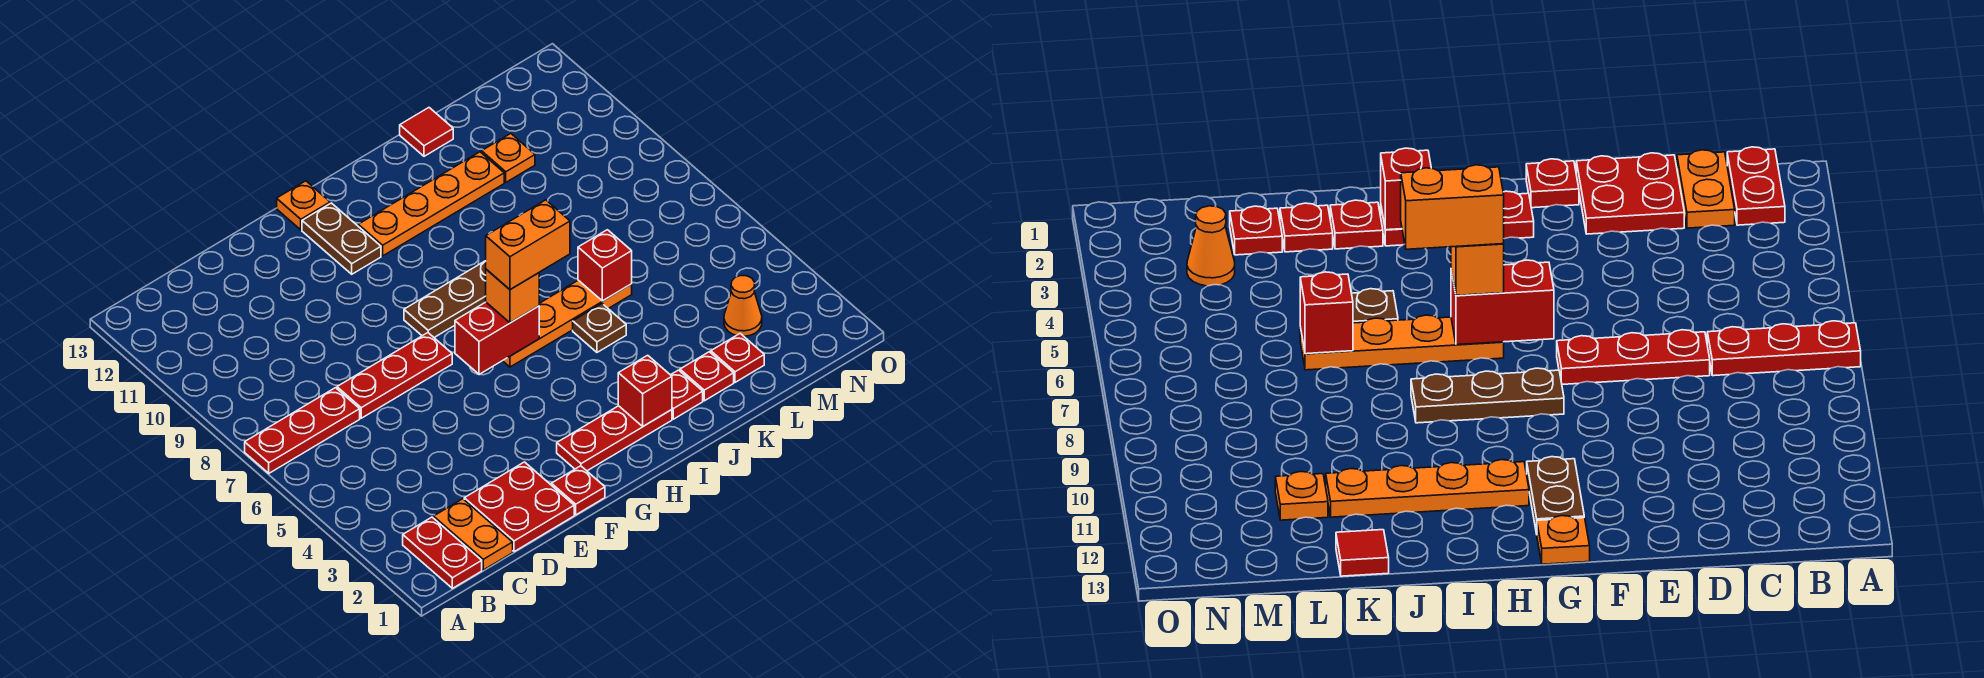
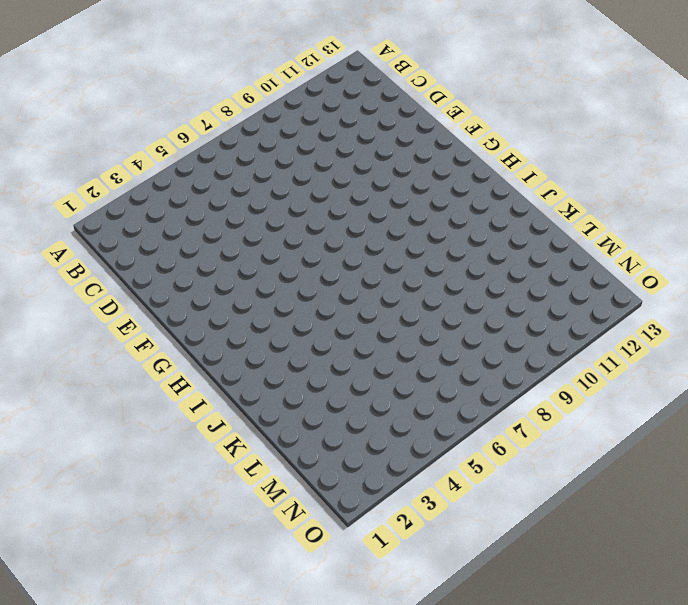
none -> red 1x3 plate [245,388,360,473]
none -> red 1x2 plate [403,517,482,588]
none -> orange 1x2 plate [434,499,513,570]

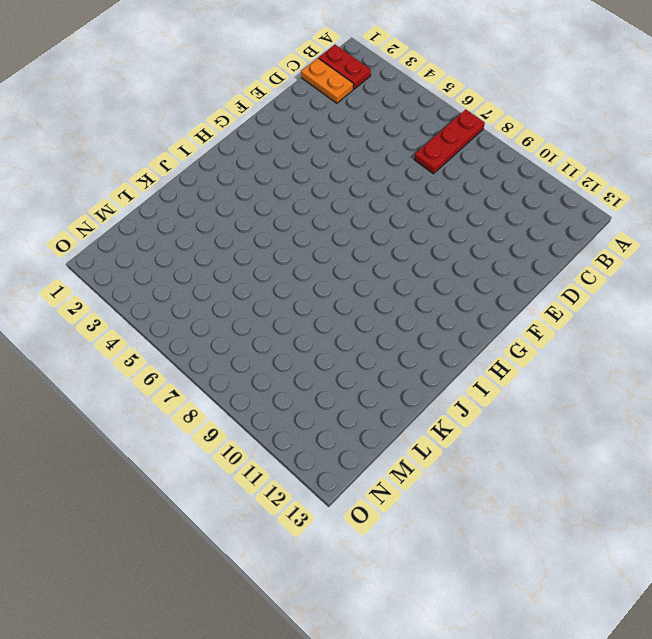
none -> red 2x2 plate [464,462,574,552]
none -> red 1x3 plate [337,333,452,418]
none -> red 1x1 plate [551,466,605,515]

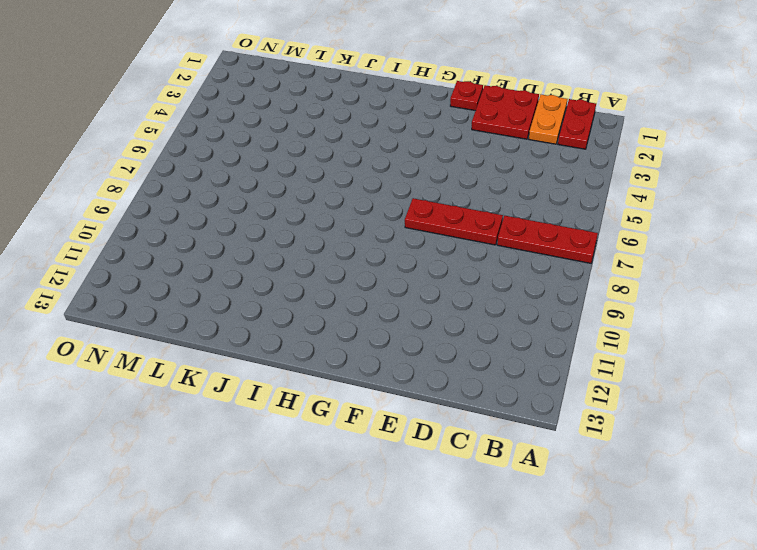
none -> red 1x3 plate [557,406,672,471]
none -> brown 1x3 plate [404,261,486,337]
none -> brown 1x2 plate [302,203,381,274]

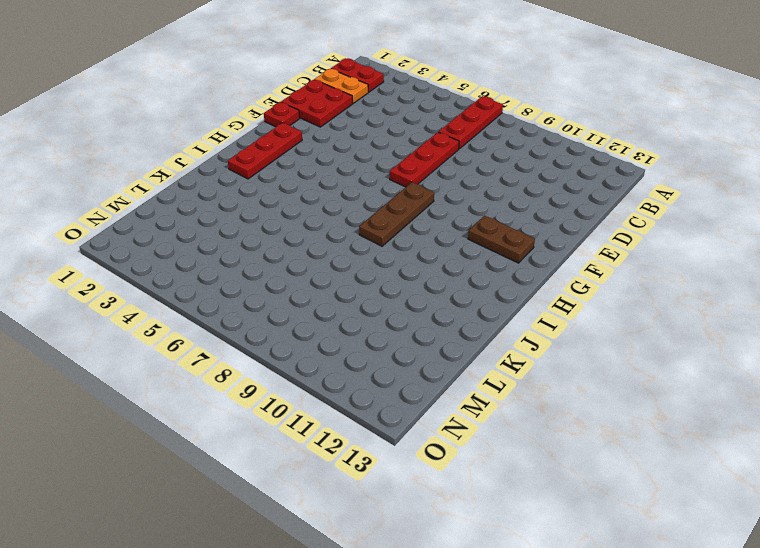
none -> orange 1x1 plate [277,181,330,230]
none -> orange 1x4 plate [503,280,632,367]
none -> orange 1x4 plate [358,152,504,256]

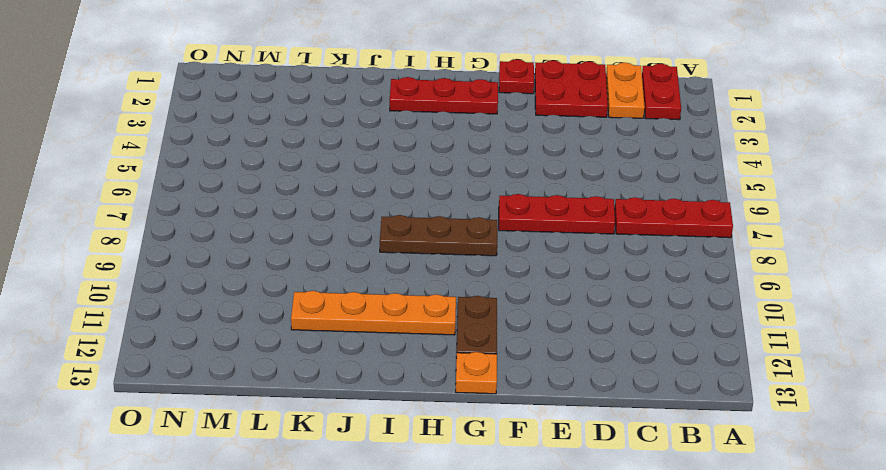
none -> orange 1x4 plate [503,280,632,367]
none -> red 1x1 plate [671,370,703,419]
none -> brown 1x1 plate [573,304,626,352]

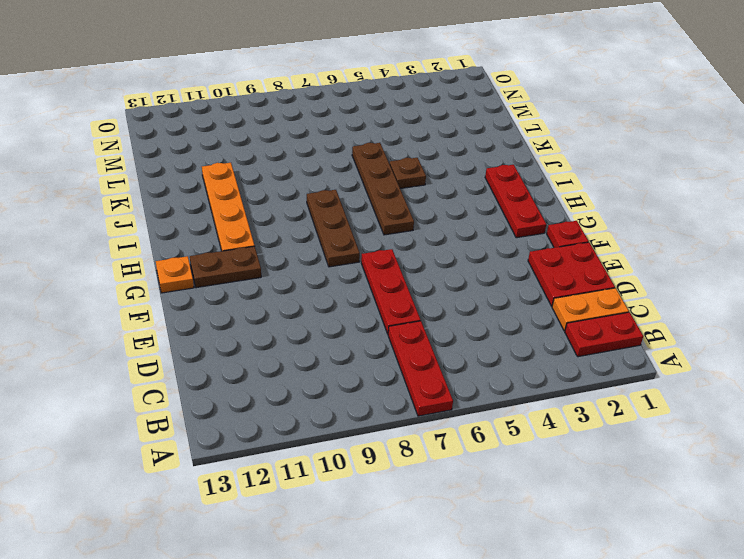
brown 1x4 plate [352,143,414,235] -> orange 1x4 plate [503,280,632,367]
none -> red 1x1 plate [671,370,703,419]
none -> red 1x1 plate [680,352,734,401]
none -> red 1x1 tile [400,108,453,156]

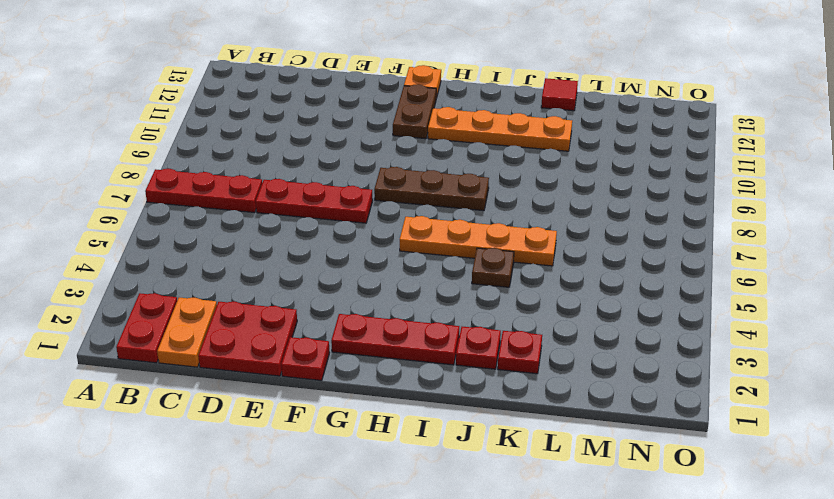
none -> red 1x1 plate [711,334,764,382]
none -> orange 1x1 plate [482,134,535,182]
none -> orange 1x1 cone [724,275,762,336]

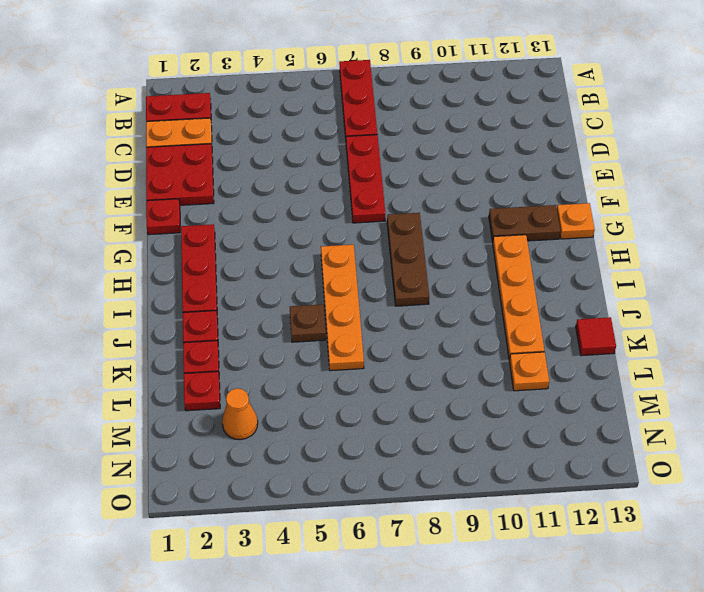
none -> red 1x2 brick [455,302,539,374]
none -> red 1x1 brick [618,355,672,426]
none -> red 1x1 brick [578,230,632,301]

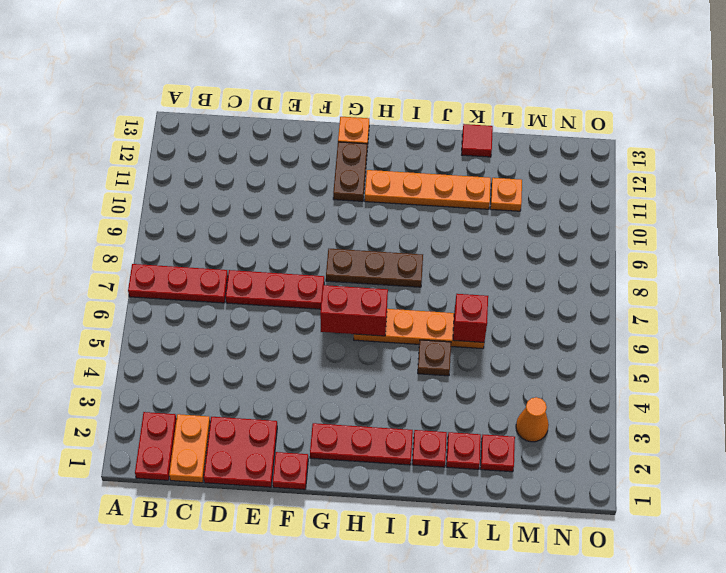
none -> red 1x1 brick [618,355,672,426]
none -> orange 1x1 brick [486,269,539,323]
none -> orange 1x2 brick [486,200,570,290]

